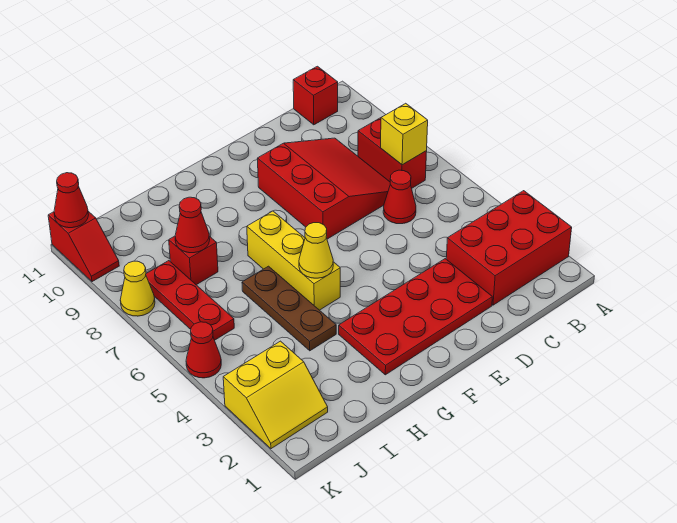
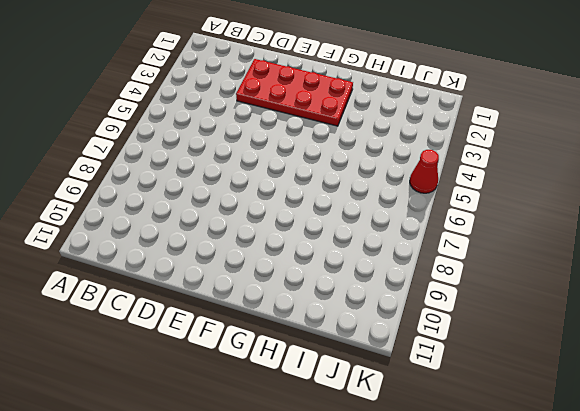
none -> red 2x3 brick [446,191,572,305]
none -> red 1x2 brick [358,118,427,188]
none -> red 1x1 brick [293,66,338,125]

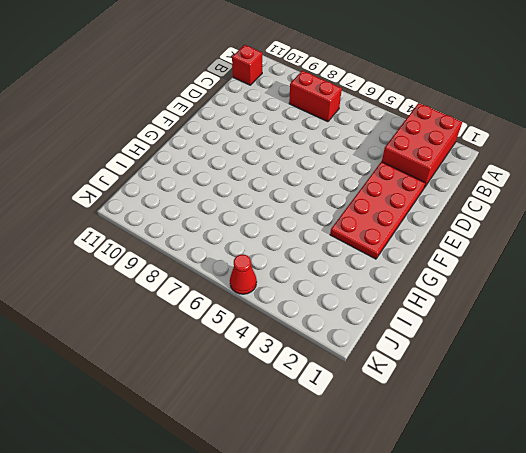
none -> red 1x1 cone [383,170,416,224]
none -> red 3x3 slope [257,138,390,239]
none -> yellow 1x3 brick [247,211,340,310]

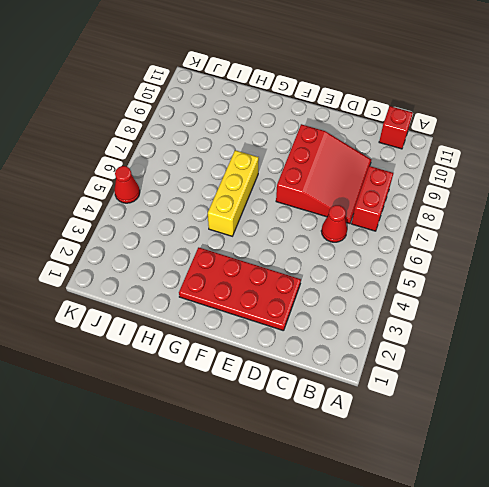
none -> red 2x3 brick [446,191,572,305]
none -> brown 1x3 plate [242,266,336,351]
none -> red 1x1 brick [169,236,218,285]

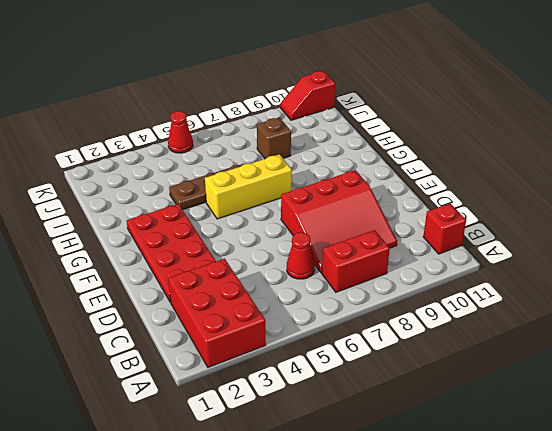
brown 1x1 brick [257,117,291,159] -> red 1x1 brick [169,236,218,285]
none -> yellow 2x2 slope [223,341,328,449]
none -> red 1x3 plate [146,261,234,340]
none -> yellow 1x1 cone [120,261,155,316]

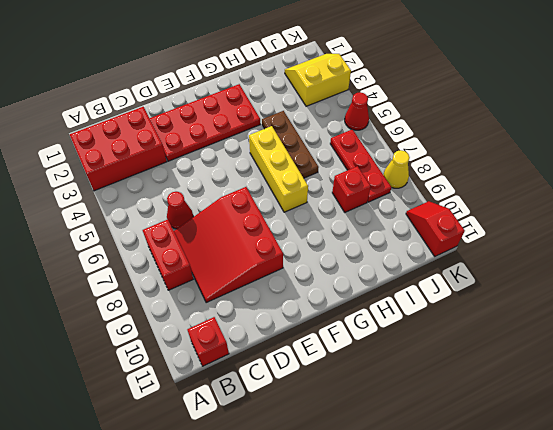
none -> yellow 1x1 brick [381,103,428,165]
none -> yellow 1x1 cone [299,223,333,278]
none -> red 1x1 cone [175,197,210,253]

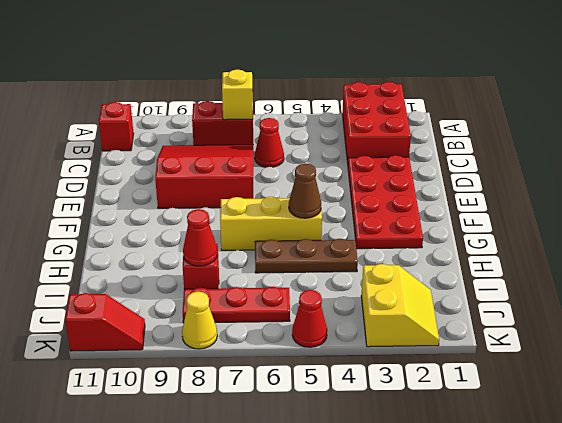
brown 1x1 cone [289,164,321,218] -> yellow 1x1 cone [299,223,333,278]
none -> red 1x1 cone [54,173,88,228]

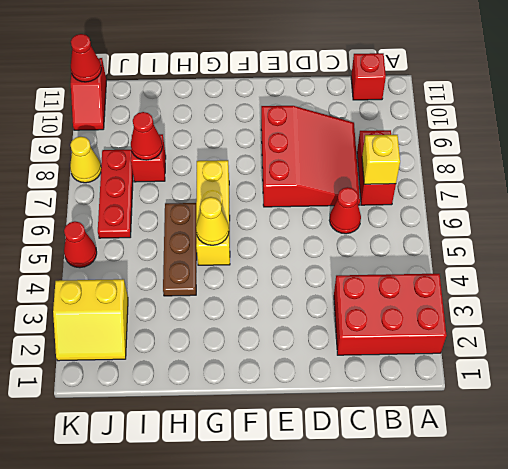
none -> red 2x4 plate [339,259,492,375]

